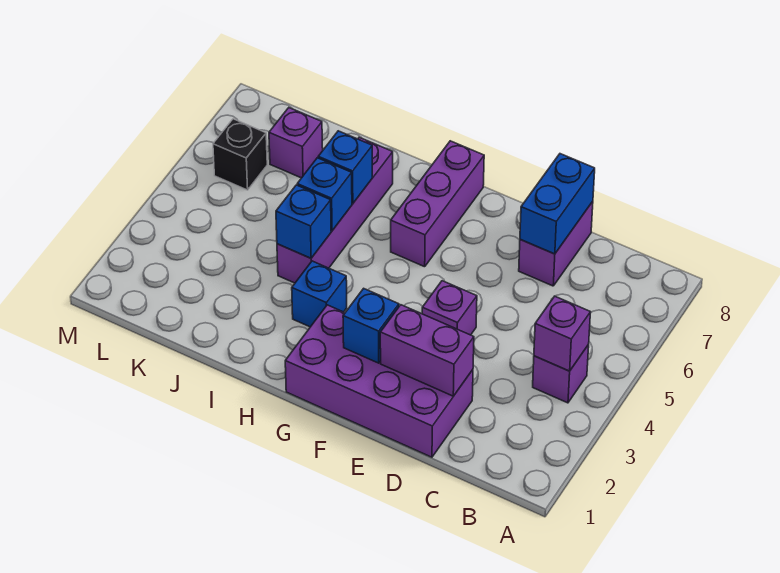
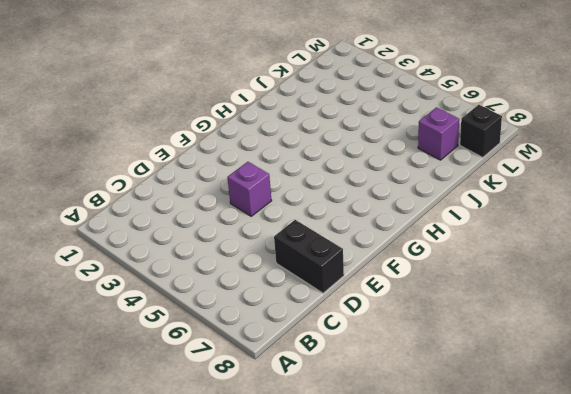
black 1x2 brick [274,220,344,293] -> purple 1x2 brick [519,201,593,286]
black 1x1 brick [460,105,502,157] -> black 1x1 brick moved to [213,119,267,190]
none -> purple 1x1 brick [533,345,589,403]
none -> purple 2x4 brick [285,305,473,457]
none -> purple 1x3 brick [391,141,484,267]

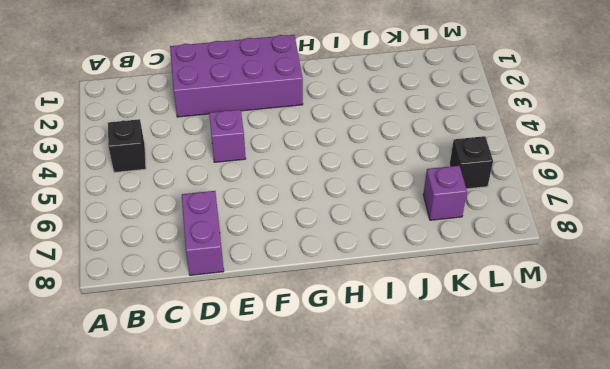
black 1x1 brick [108,119,146,173] -> purple 1x1 brick [533,345,589,403]
none -> purple 1x3 brick [391,141,484,267]
none -> blue 1x1 brick [292,261,347,327]
none -> purple 1x4 brick [277,137,393,283]

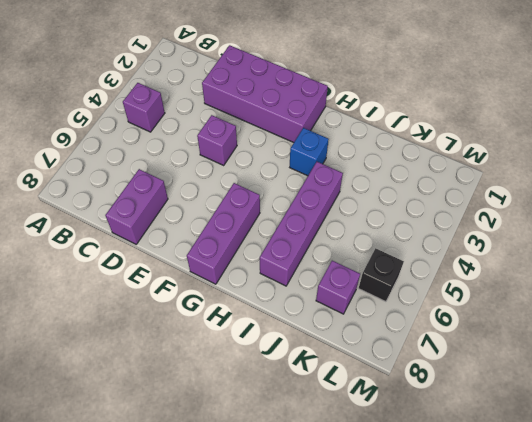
none -> purple 1x1 brick [534,296,590,371]
none -> purple 1x2 brick [380,305,474,396]
none -> blue 1x2 brick [520,154,595,254]

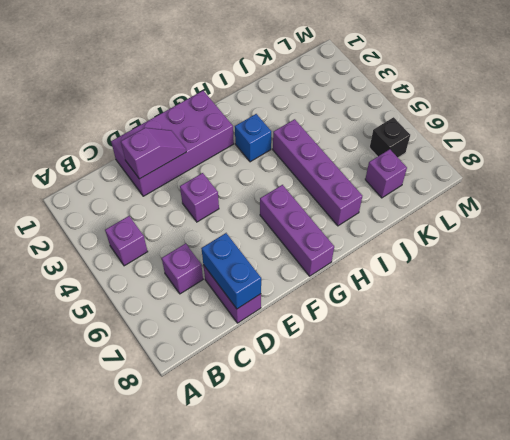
purple 1x1 brick [162,243,203,294] -> purple 1x1 brick moved to [534,296,590,371]
purple 1x2 slope [121,128,186,179] -> purple 1x2 brick [380,305,474,396]
none -> blue 1x1 brick [343,288,399,363]
none -> blue 1x1 brick [276,185,331,258]
none -> blue 1x1 brick [297,158,352,231]

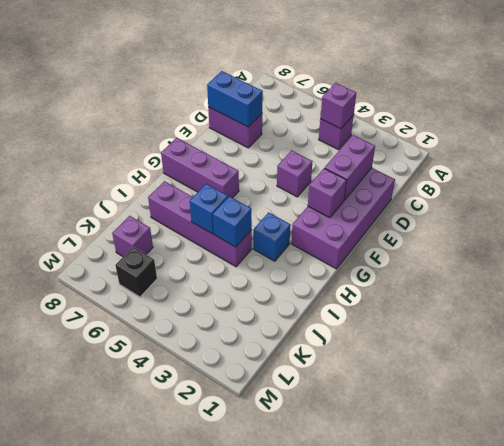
purple 1x1 brick [308,168,347,218] -> blue 1x1 brick [343,288,399,363]
none -> blue 1x1 brick [318,131,372,203]

